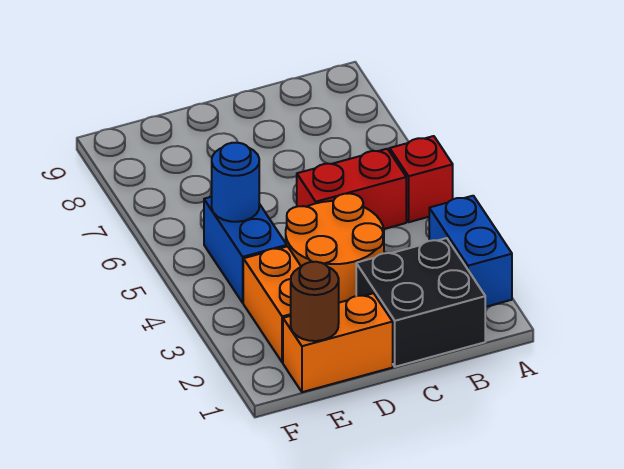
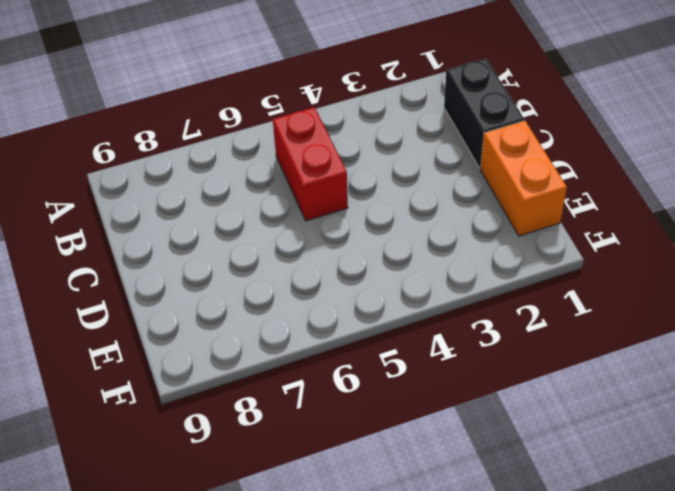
black 1x2 brick [444,58,524,168] -> black 2x2 brick [356,238,485,367]
none -> blue 1x2 brick [429,196,512,307]
none -> red 1x1 brick [390,136,453,222]

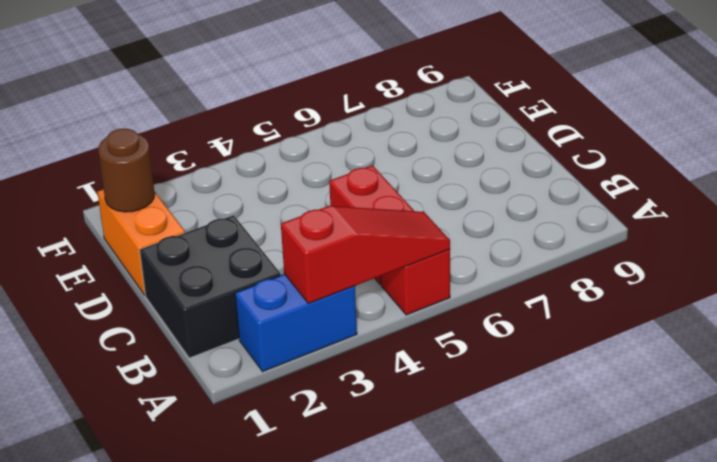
red 1x3 slope [281,206,450,304] -> none
none -> orange 2x2 round brick [286,193,384,303]
none -> orange 1x2 brick [243,246,301,362]

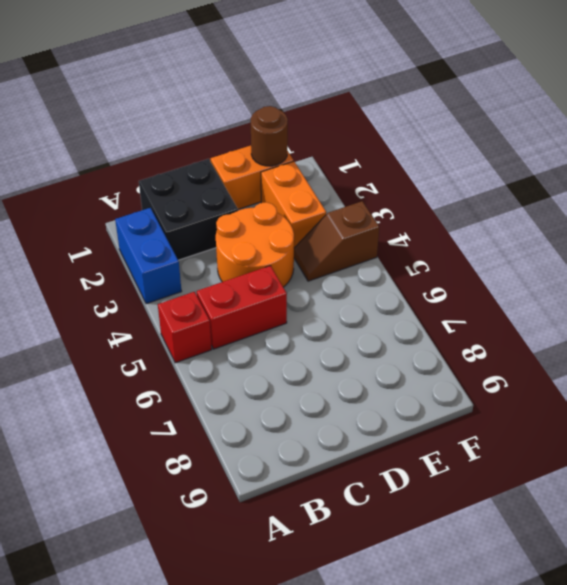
brown 1x2 slope [294,201,379,281] -> blue 1x2 brick [204,197,287,303]
none -> blue 1x1 round brick [212,143,259,222]

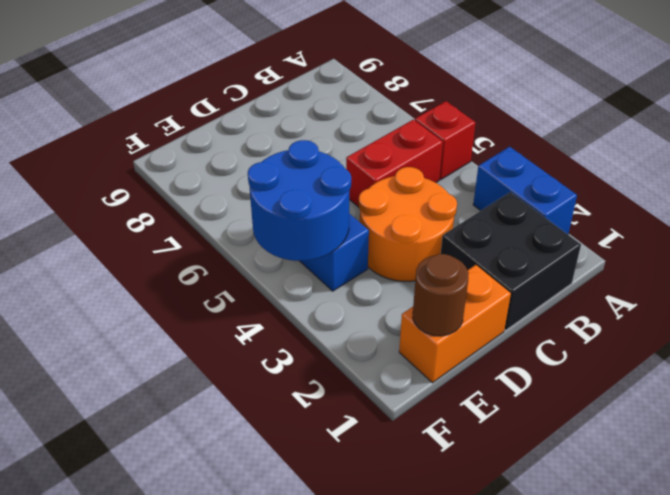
blue 2x2 round brick [248,140,351,261] -> blue 1x1 round brick [212,143,259,222]
none -> orange 1x2 brick [243,246,301,362]

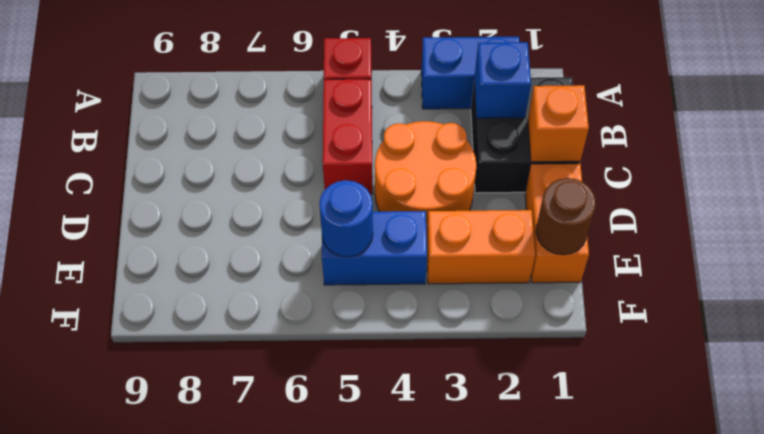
blue 1x1 brick [474,42,531,118] -> none
orange 1x1 brick [528,85,589,162] -> none

